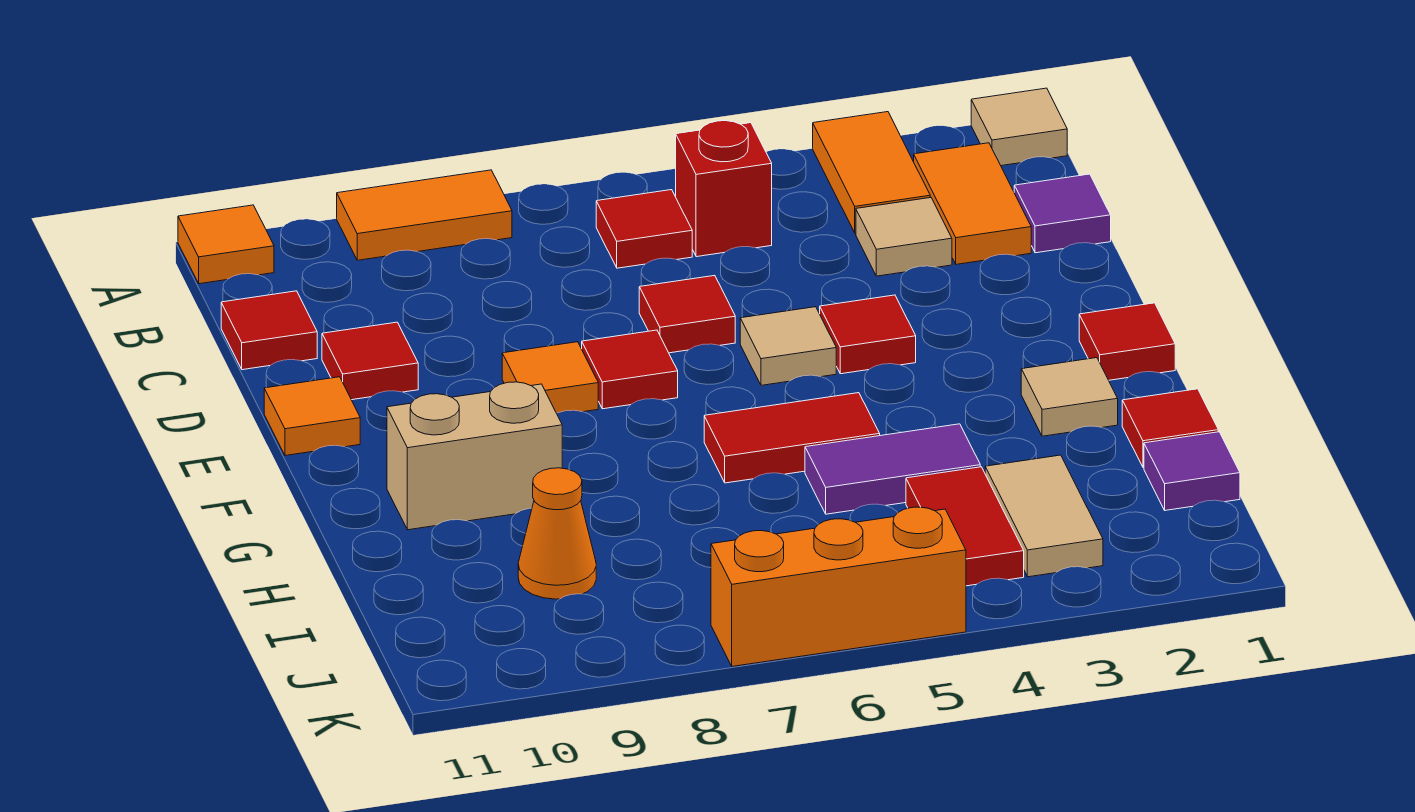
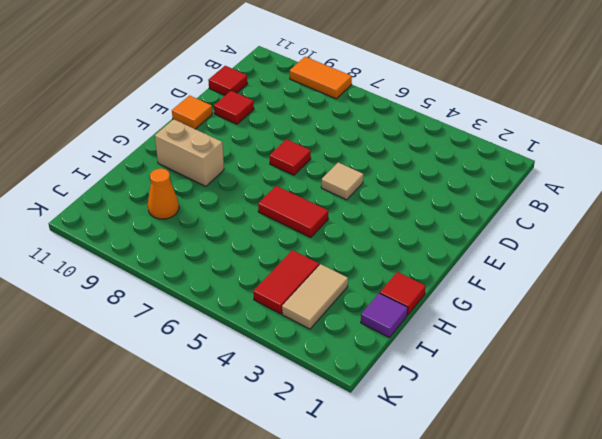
none -> tan 1x1 tile [971,88,1067,166]
none -> orange 1x2 tile [813,112,930,233]
none -> orange 1x1 tile [178,205,274,284]

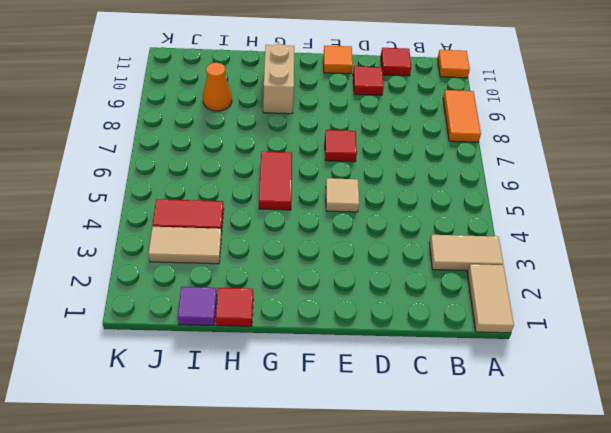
tan 1x2 tile [467,264,514,333] -> tan 1x1 tile [971,88,1067,166]
tan 1x2 tile [429,235,503,271] -> orange 1x2 tile [813,112,930,233]
none -> orange 1x2 tile [914,143,1031,264]
none -> red 1x1 brick [676,121,772,257]
none -> red 1x1 tile [596,190,692,268]

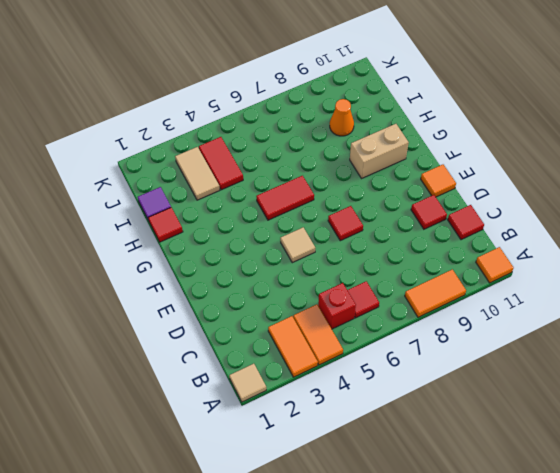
orange 1x2 tile [293,304,343,365] -> orange 1x2 tile moved to [914,143,1031,264]
none -> purple 1x1 tile [1014,174,1111,253]
none -> tan 1x1 tile [856,198,952,276]
none -> red 1x1 tile [639,275,735,353]

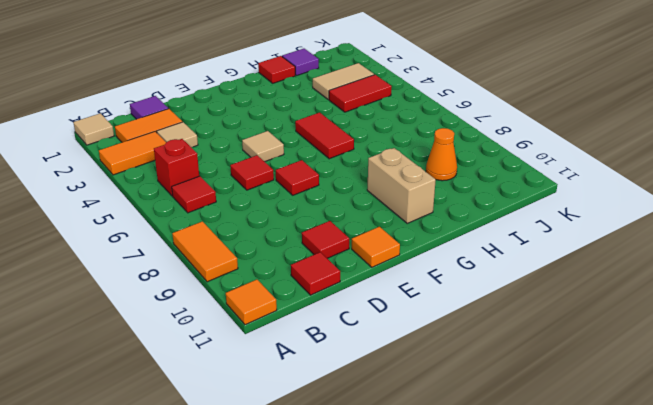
none -> red 1x1 tile [820,295,916,374]
none -> orange 1x1 tile [502,342,598,413]
none -> red 1x1 tile [1079,303,1175,380]

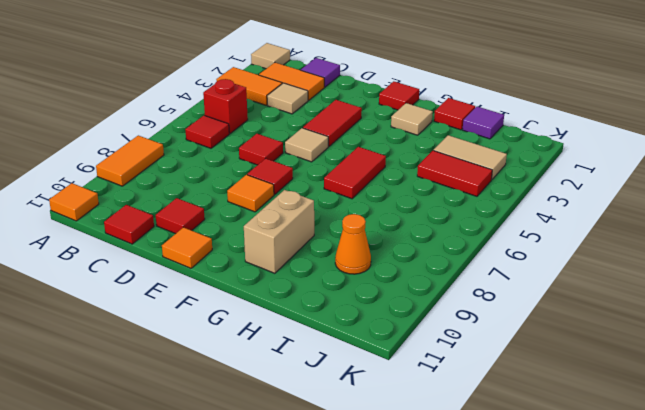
red 1x2 tile [303,100,362,146] -> red 1x1 tile [820,295,916,374]
none -> purple 1x2 tile [805,424,980,514]
none -> orange 1x3 brick [711,507,966,666]

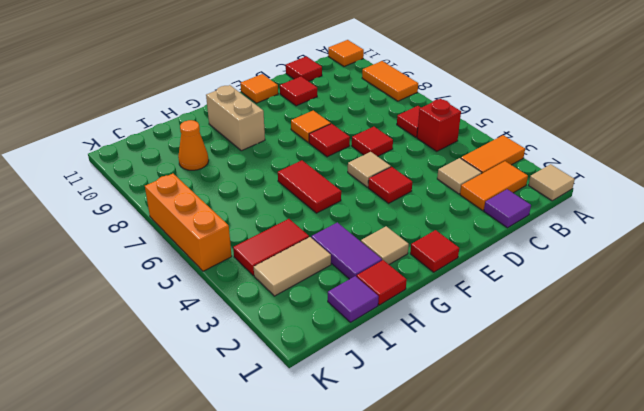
purple 1x2 tile [311,222,382,279] -> purple 1x2 tile moved to [805,424,980,514]

